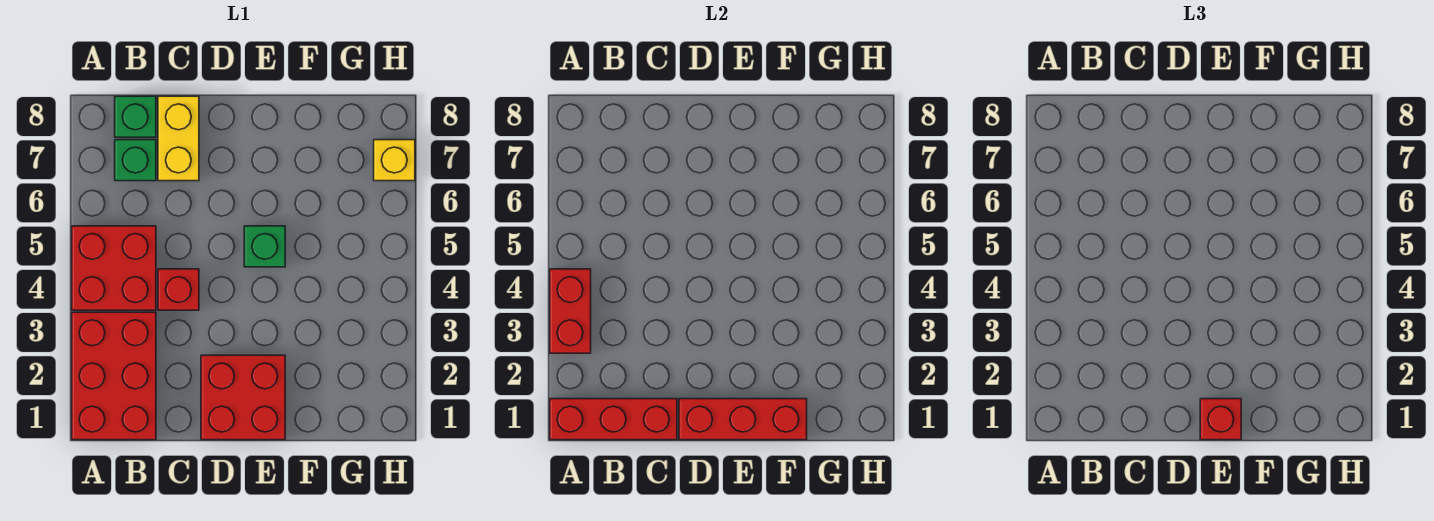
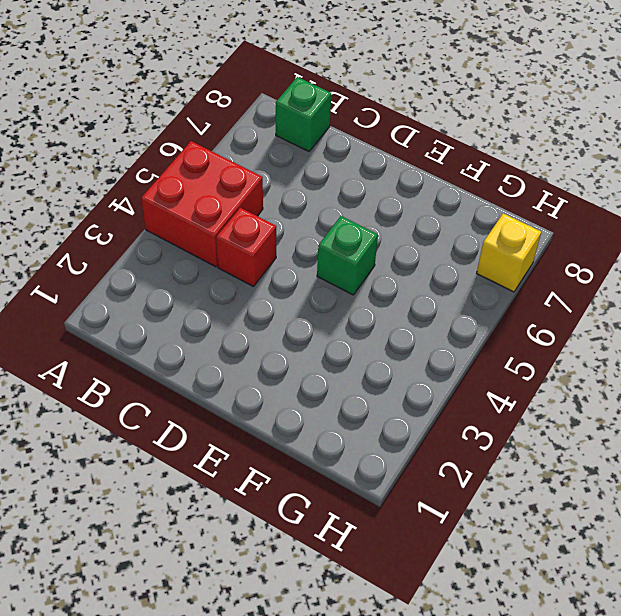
none -> red 2x3 brick [72,312,156,440]
none -> green 1x1 brick [115,140,156,181]
none -> yellow 1x2 brick [158,96,199,181]

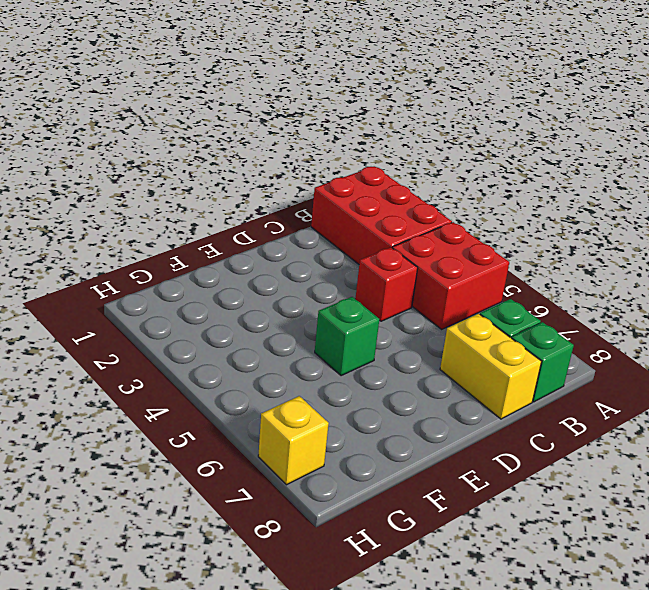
none -> red 2x2 brick [201,355,285,440]
none -> red 1x3 brick [550,399,677,440]
none -> red 1x2 brick [550,269,591,353]

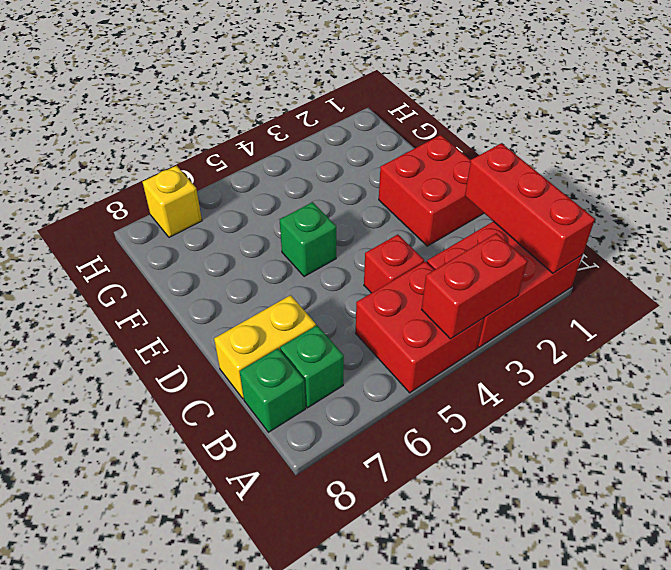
none -> red 1x3 brick [679,399,807,440]
none -> red 1x1 brick [1200,399,1241,440]

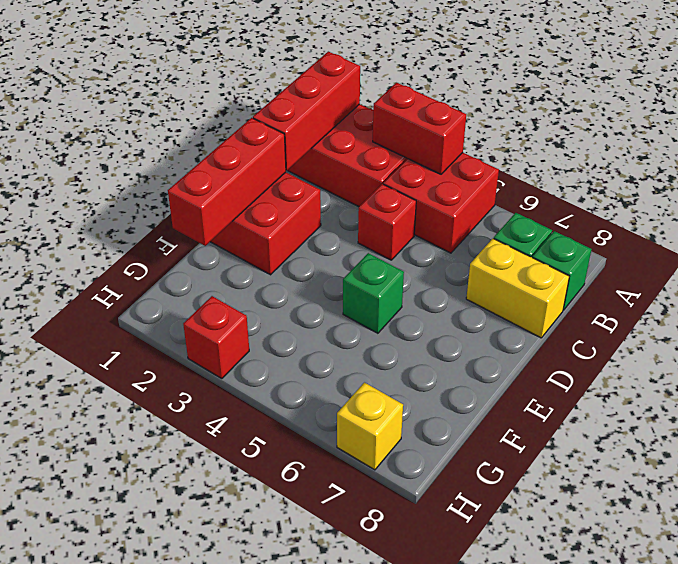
red 1x1 brick [183,296,249,379] -> red 1x1 brick moved to [1200,399,1241,440]

